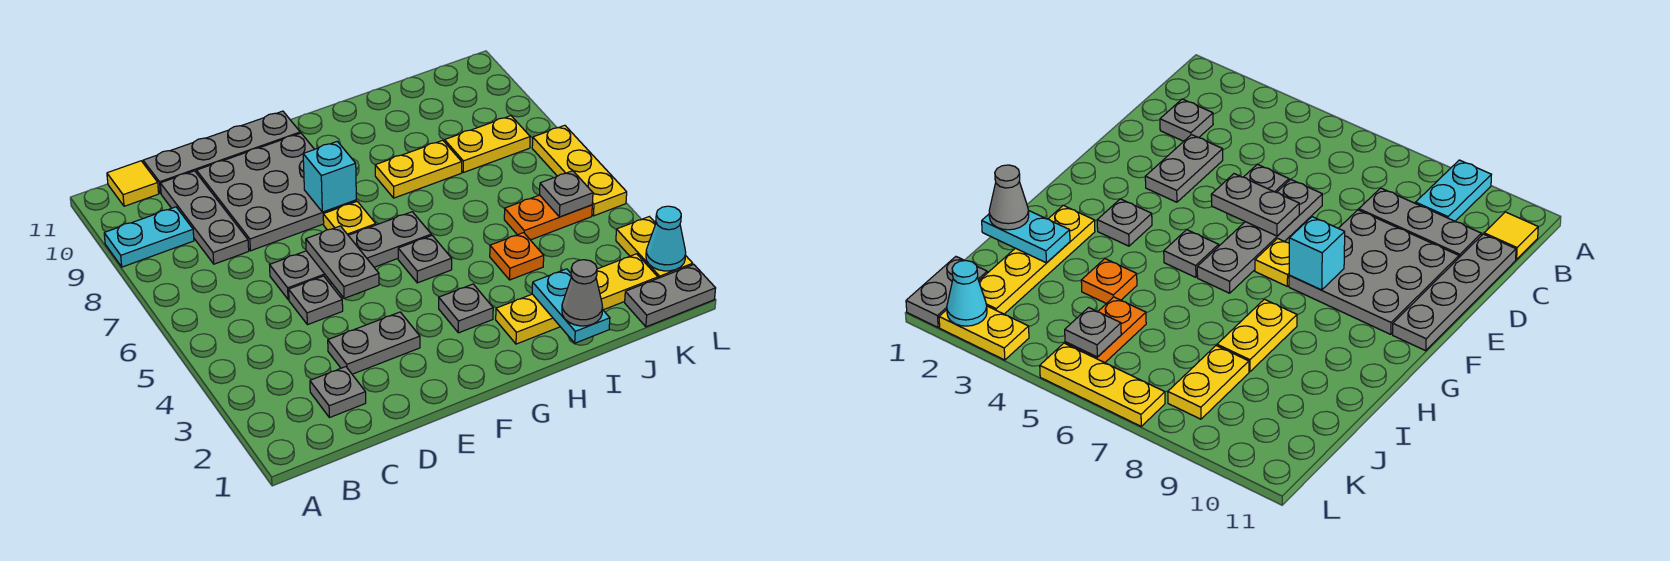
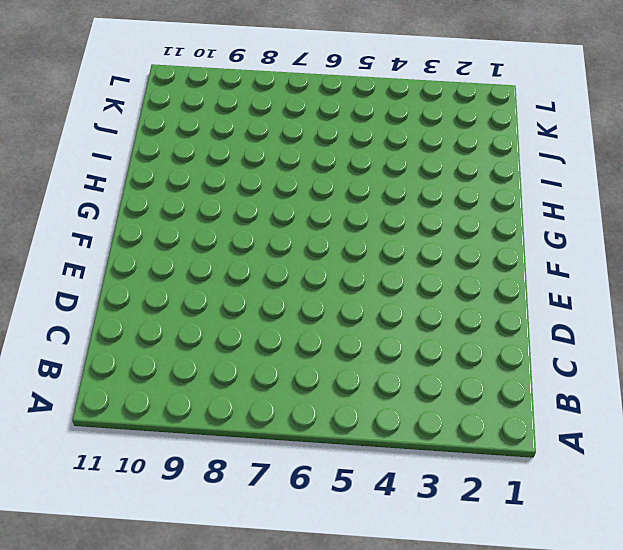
none -> cyan 1x2 plate [104,207,194,267]
none -> yellow 1x1 tile [107,161,159,206]
none -> grey 1x1 plate [310,367,366,418]

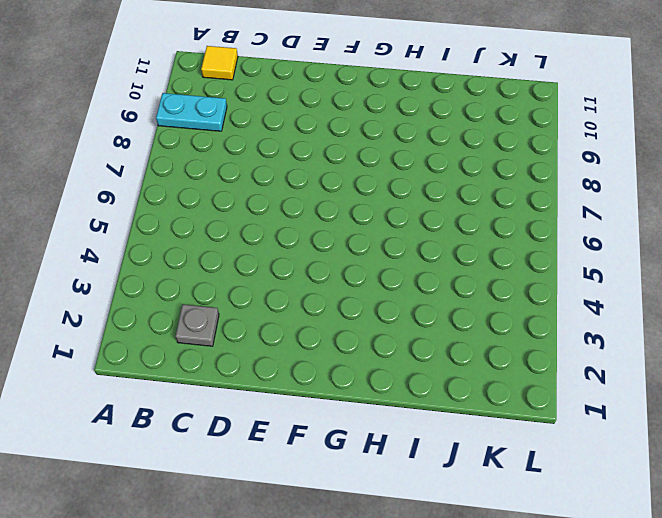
none -> grey 1x3 plate [160,171,249,264]
none -> grey 1x4 plate [143,111,300,193]
none -> grey 1x2 plate [328,312,420,374]

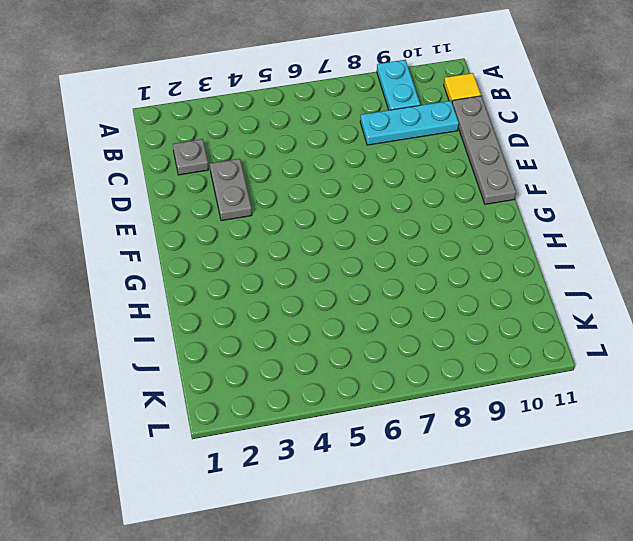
cyan 1x3 plate [360,101,459,145] -> grey 1x3 plate [160,171,249,264]
none -> grey 1x1 plate [289,276,343,325]
none -> grey 1x4 plate [270,212,431,300]
none -> grey 3x3 plate [197,133,356,251]

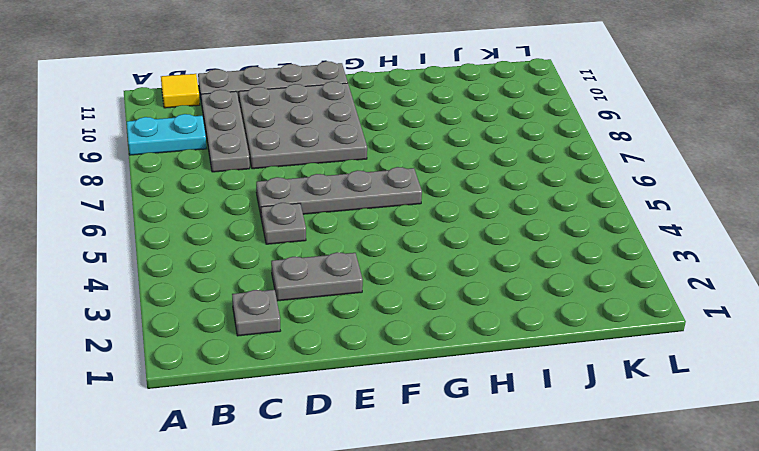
none -> yellow 1x1 plate [323,201,376,235]
none -> grey 1x1 plate [439,284,493,333]
none -> grey 1x1 plate [398,235,452,283]

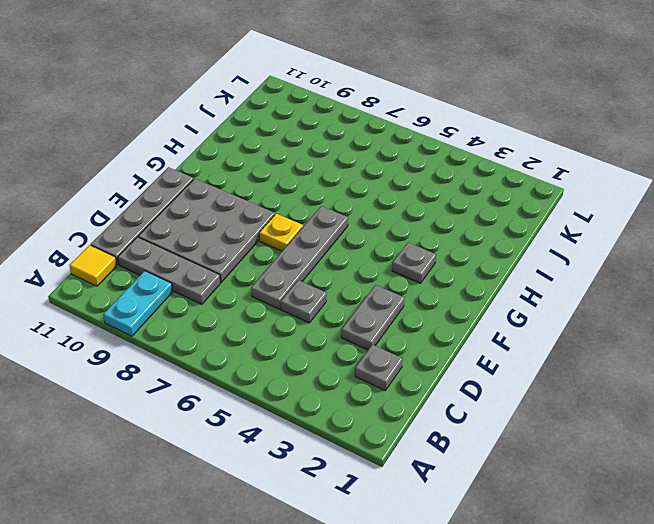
none -> grey 1x1 plate [398,235,452,283]
none -> yellow 1x4 plate [496,254,658,344]
none -> yellow 1x2 plate [375,140,462,198]

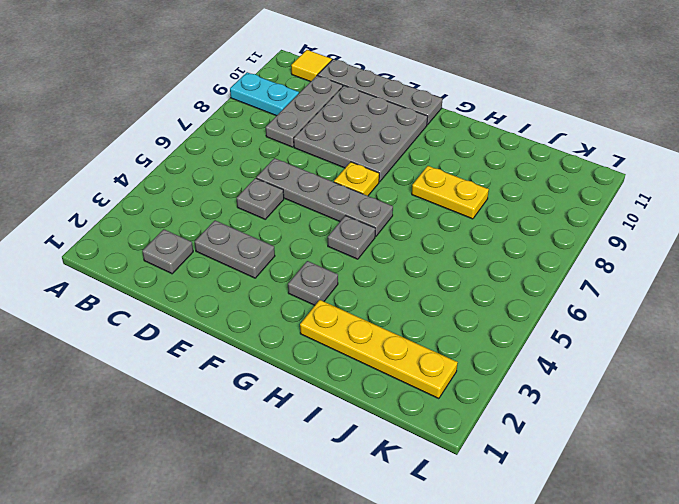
none -> orange 1x1 plate [490,233,544,280]
none -> orange 1x2 plate [504,195,592,240]
none -> yellow 1x2 plate [445,116,530,172]

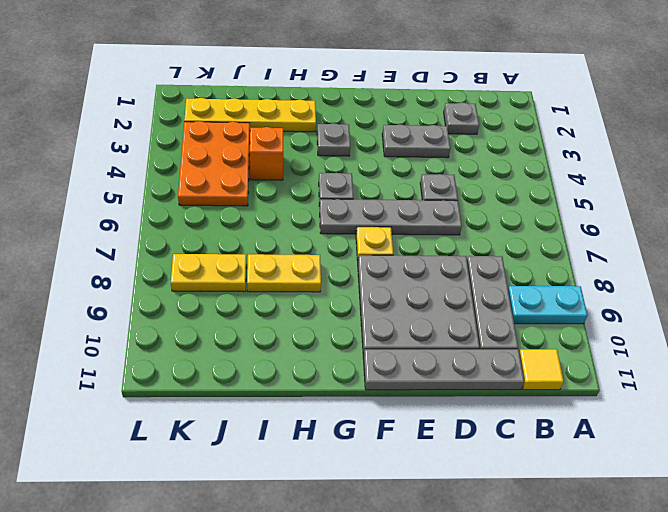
orange 1x1 brick [250,127,283,180] -> orange 1x1 plate [490,233,544,280]
orange 2x3 plate [178,121,250,206] -> orange 1x2 plate [504,195,592,240]
none -> grey 1x2 plate [625,265,716,327]
none -> yellow 1x2 plate [616,217,693,278]
none -> yellow 1x3 plate [532,125,627,216]

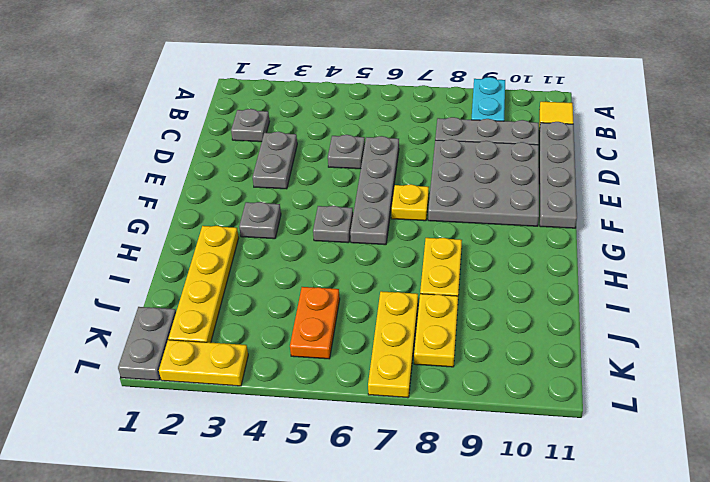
yellow 1x3 plate [368,291,418,398] -> yellow 1x3 plate turned to [532,125,627,216]
none -> orange 1x1 plate [490,233,544,280]
none -> grey 1x2 plate [306,226,379,299]
none -> cyan 1x1 brick [303,141,356,212]

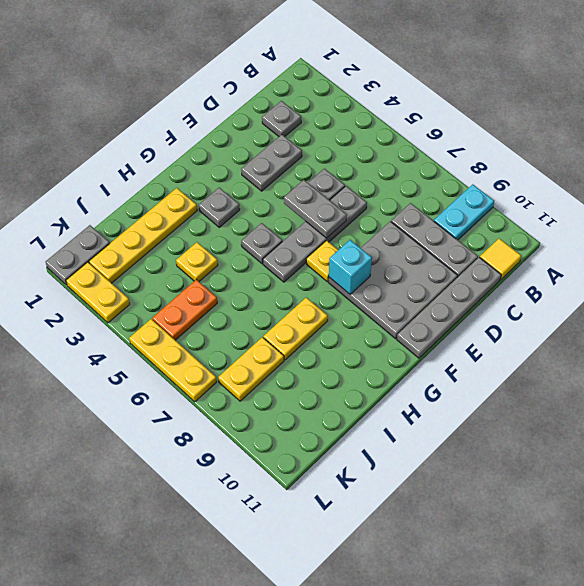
yellow 1x1 plate [176,242,218,281] -> orange 1x1 plate [490,233,544,280]
none -> cyan 1x2 plate [532,269,610,343]
none -> grey 1x1 plate [540,171,593,217]
none -> cyan 1x1 cone [646,206,686,271]

